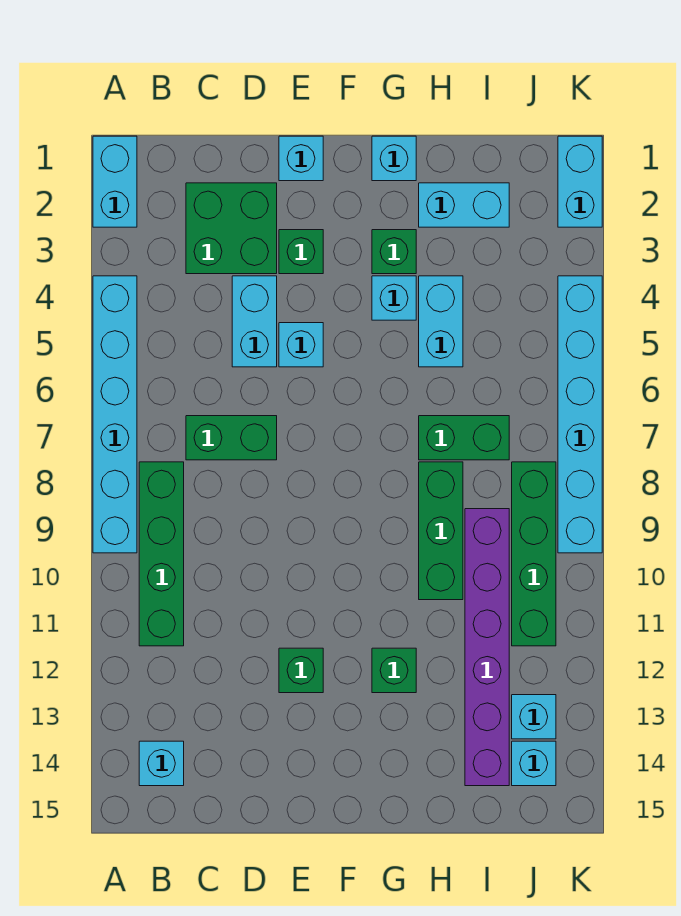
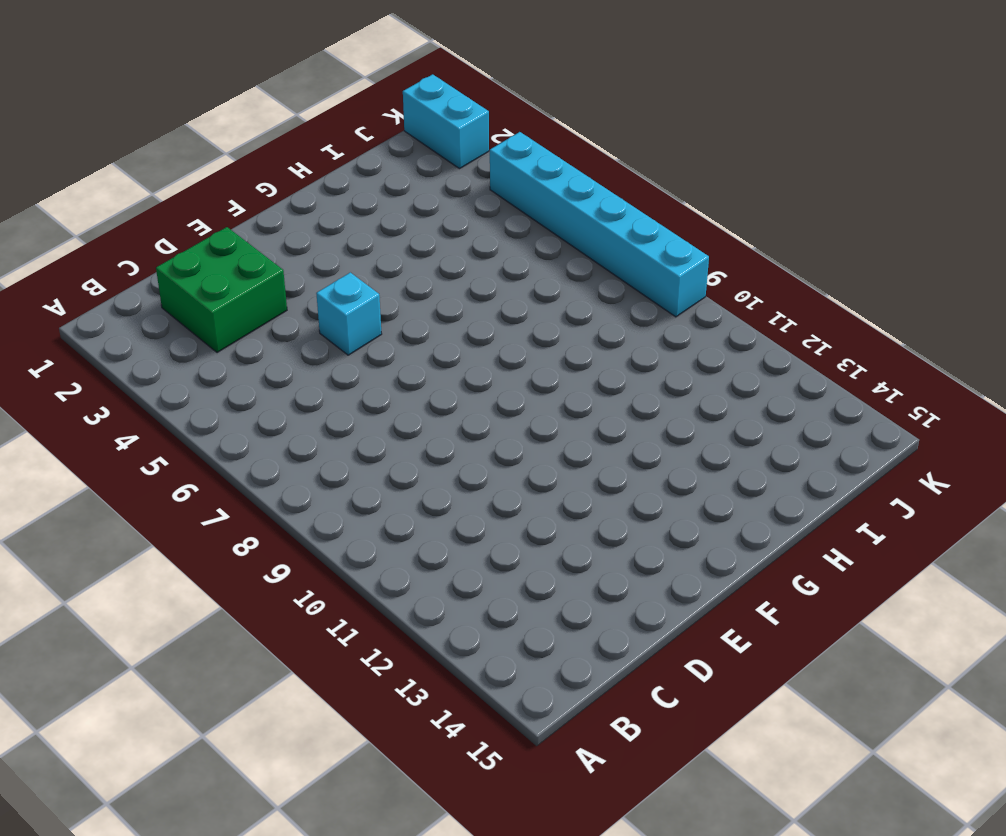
none -> cyan 1x2 brick [93,136,137,227]
none -> cyan 1x6 brick [93,276,137,553]
none -> green 1x4 brick [139,462,184,646]

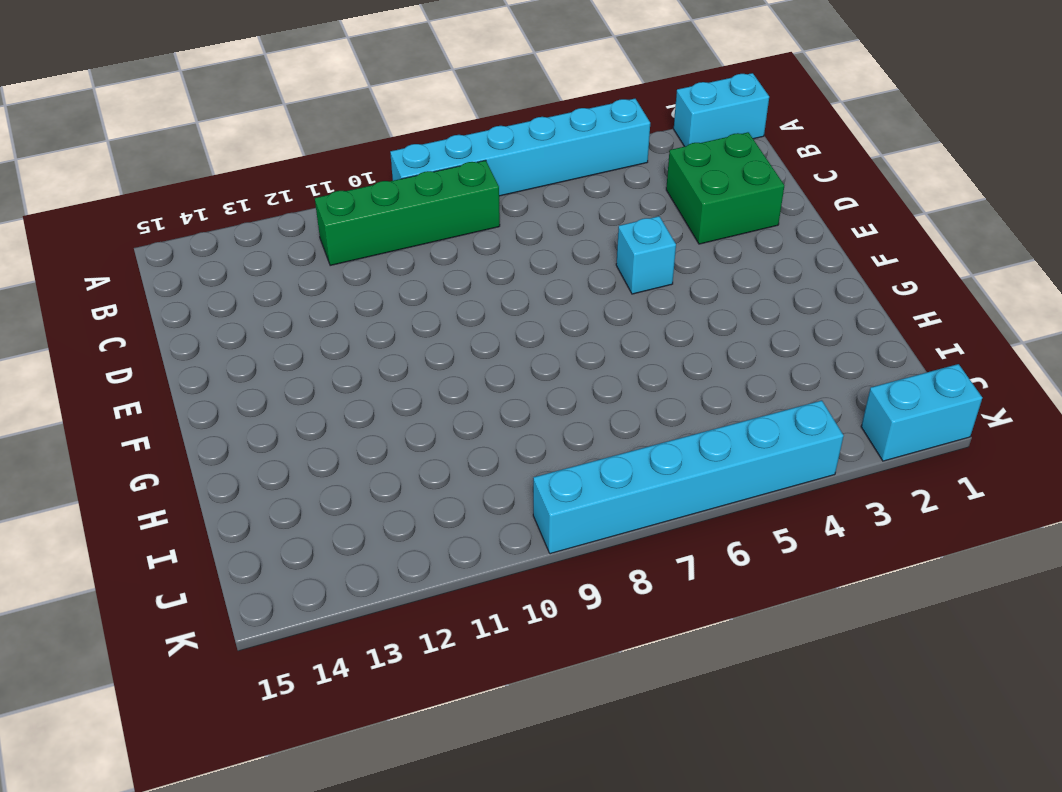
none -> cyan 1x1 brick [139,741,184,786]
none -> green 1x2 brick [186,416,277,460]
none -> cyan 1x2 brick [232,276,277,367]

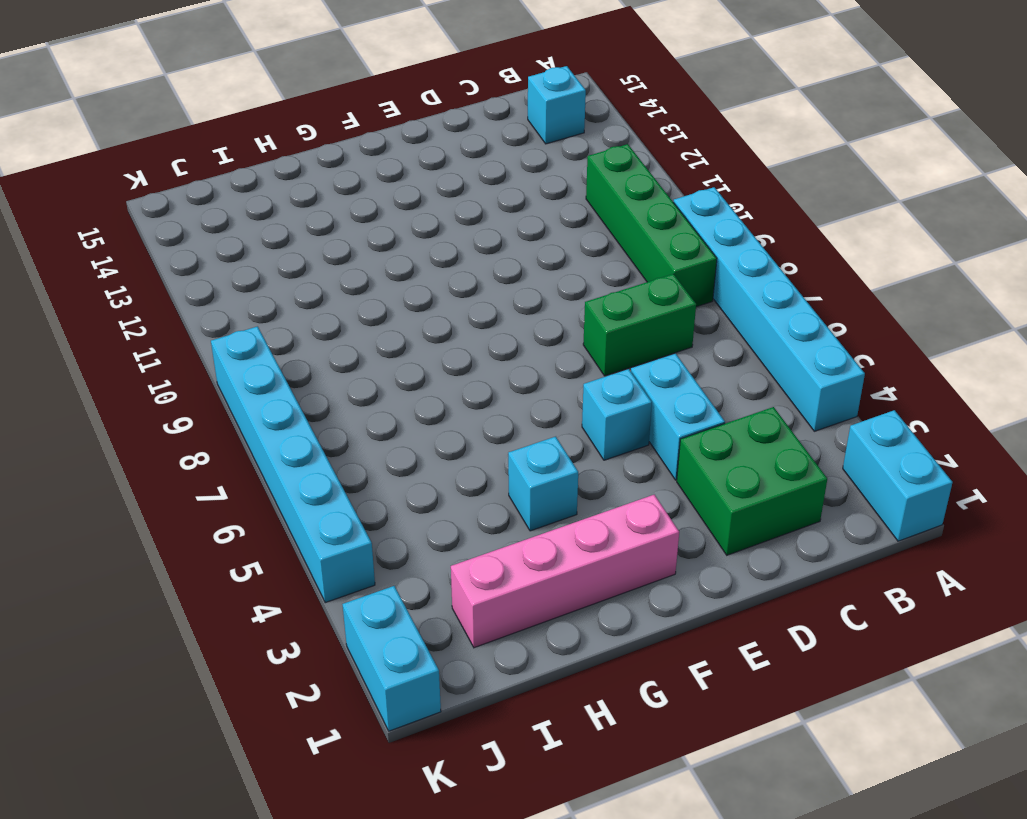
pink 1x4 brick [451,495,679,648] -> cyan 1x2 brick [419,183,509,227]
none -> cyan 1x1 brick [279,136,323,181]
none -> green 1x1 brick [279,230,323,274]
none -> green 1x1 brick [279,648,323,693]

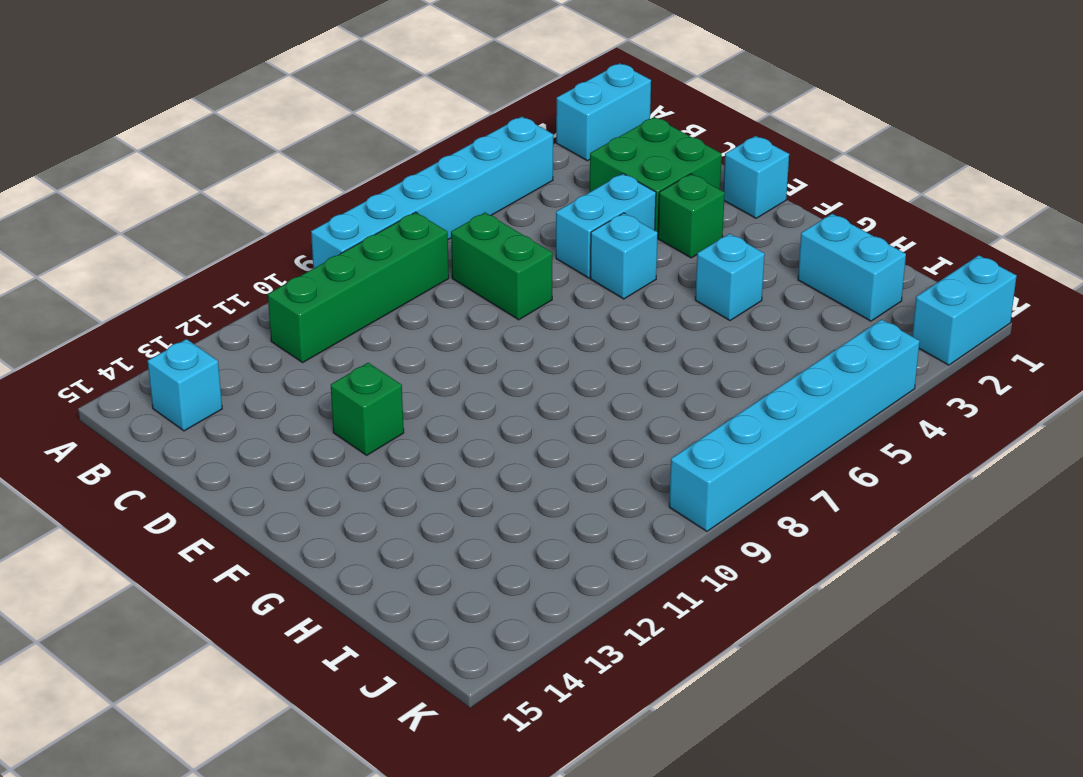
none -> cyan 1x1 brick [372,136,416,181]
none -> green 1x1 brick [372,230,416,274]
none -> green 1x1 brick [372,648,416,693]

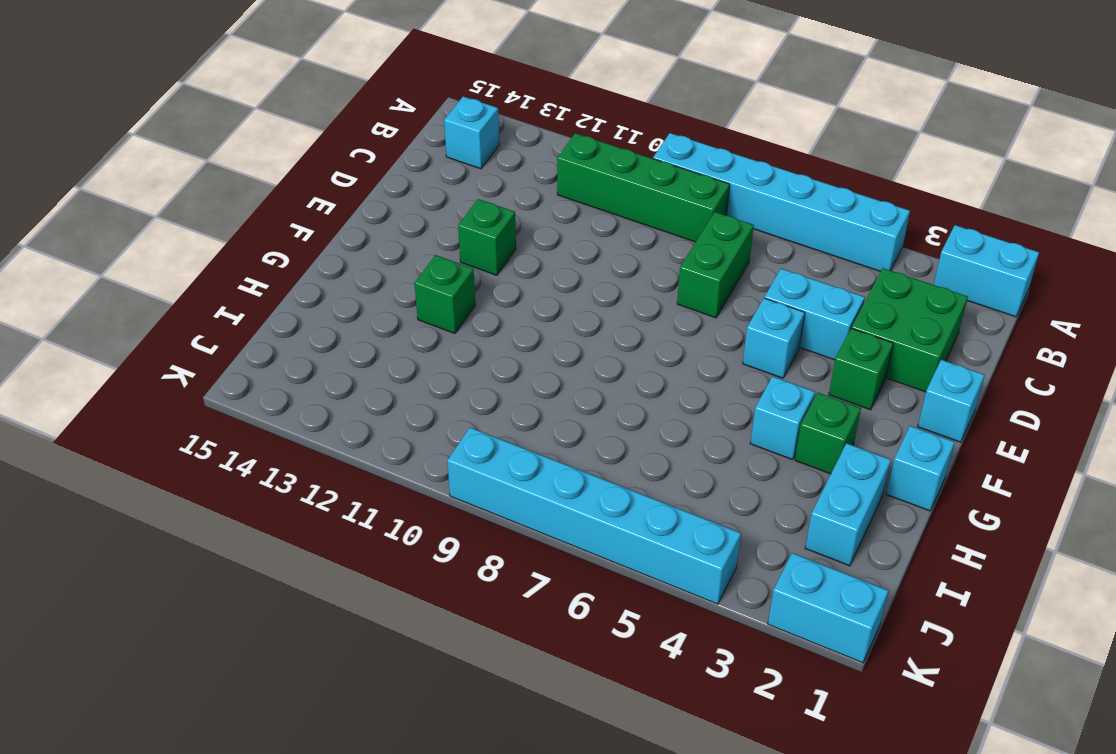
none -> cyan 1x2 brick [419,276,463,367]
none -> green 1x2 brick [419,416,509,460]
none -> green 1x3 brick [419,462,463,600]

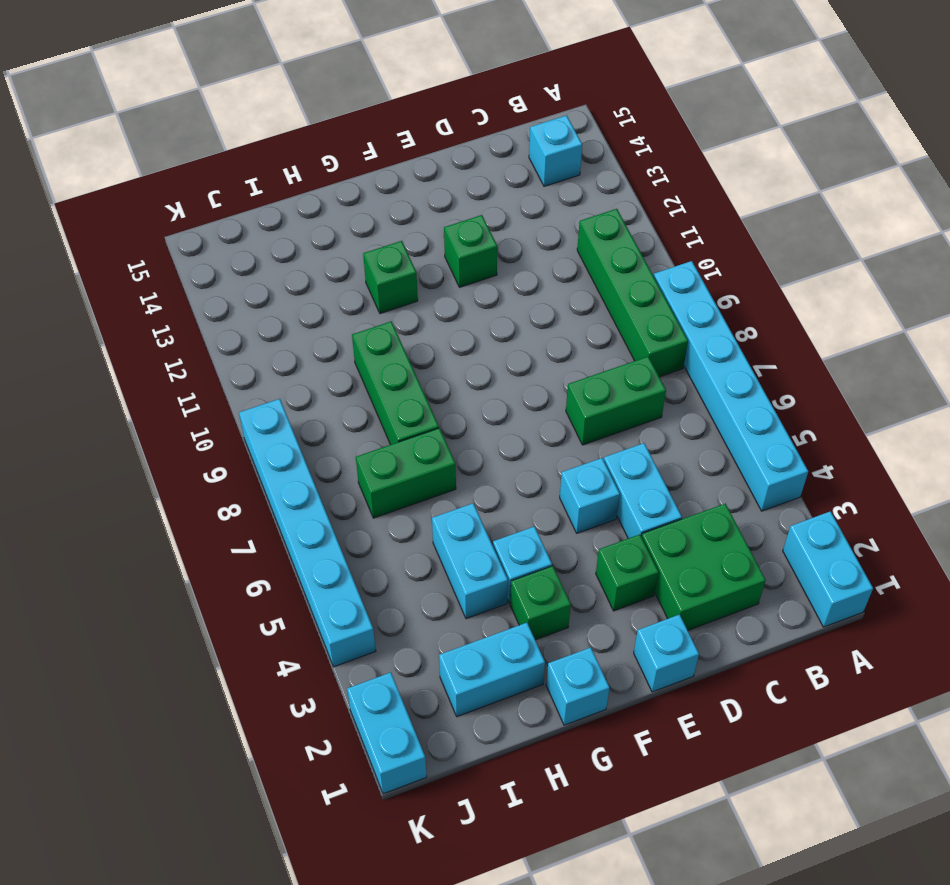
none -> purple 1x6 brick [465,509,509,786]
none -> green 1x4 brick [512,462,556,646]
none -> cyan 1x1 brick [512,695,556,739]

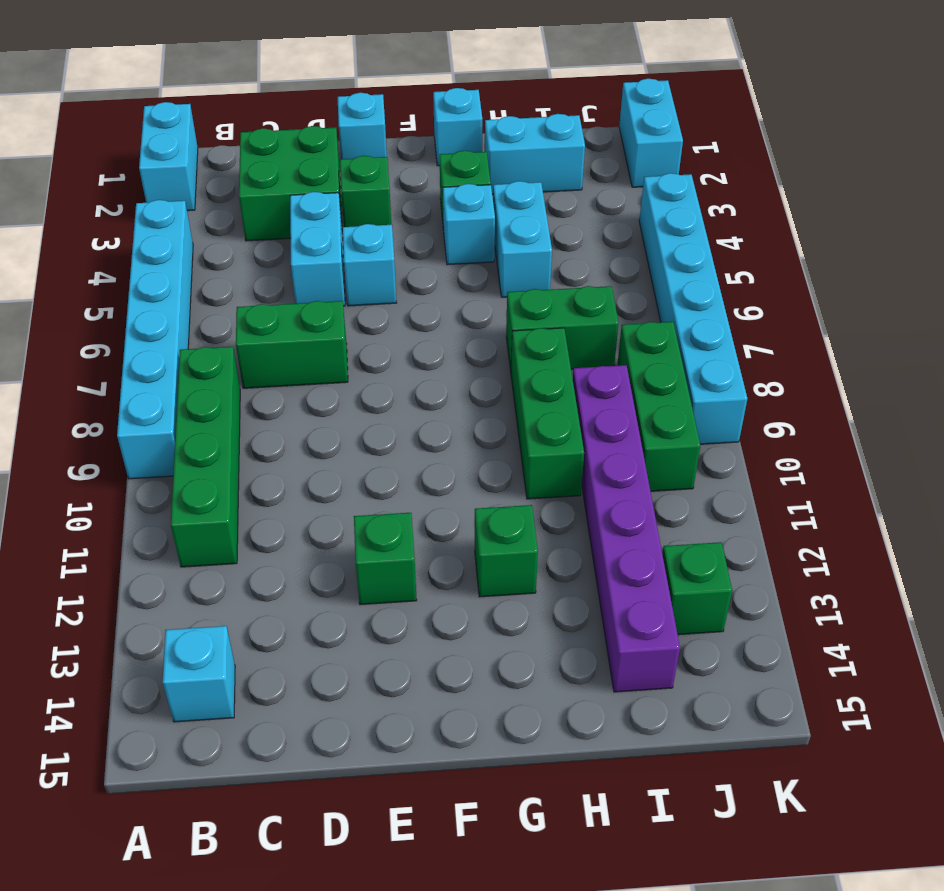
green 1x3 brick [617,322,700,491] -> green 1x4 brick [512,462,556,646]
green 1x1 brick [662,542,732,635] -> cyan 1x1 brick [512,695,556,739]
none -> cyan 1x1 brick [512,741,556,786]

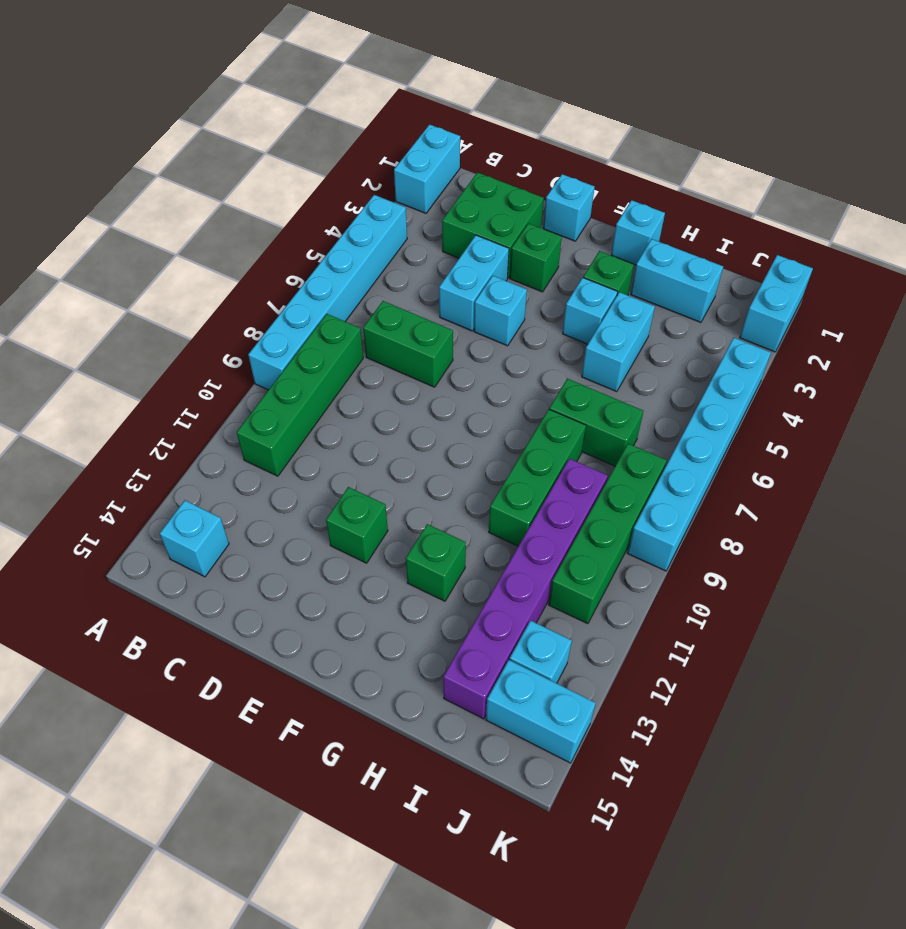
cyan 1x2 brick [486,660,596,763] -> cyan 1x1 brick [512,741,556,786]

